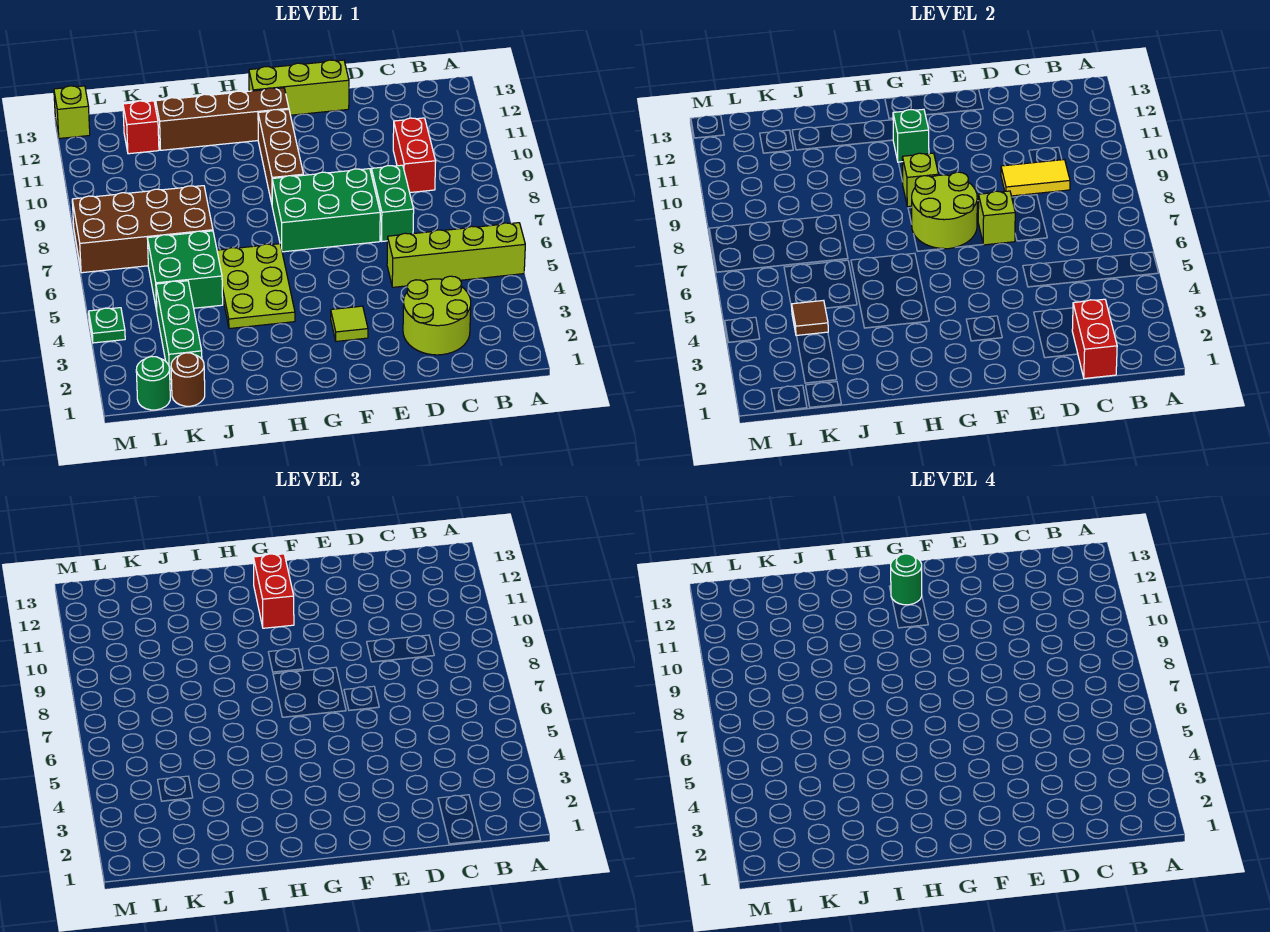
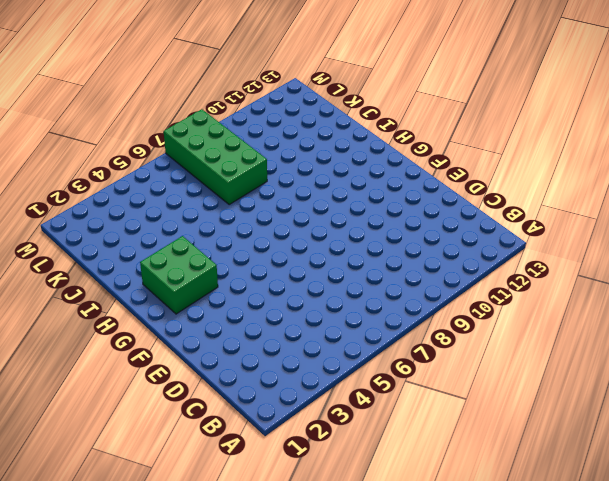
green 2x2 brick [140,236,218,314] -> green 2x2 brick moved to [147,231,223,311]
green 2x4 brick [164,109,267,204] -> brown 2x4 brick [72,186,213,273]
none -> lime 1x4 brick [387,223,525,287]
none -> lime 2x2 round brick [403,276,471,355]
none -> red 1x2 brick [393,118,436,192]

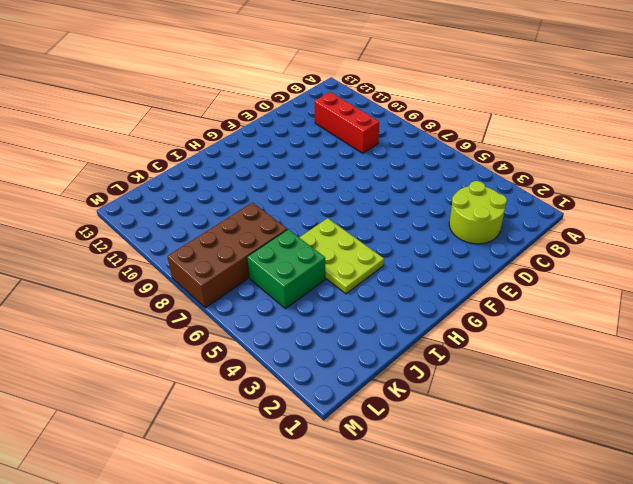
red 1x3 brick [314,92,379,153] -> red 1x2 brick [393,118,436,192]
none -> lime 1x4 brick [387,223,525,287]
none -> green 1x2 brick [371,165,414,241]
none -> green 2x3 brick [272,169,380,252]

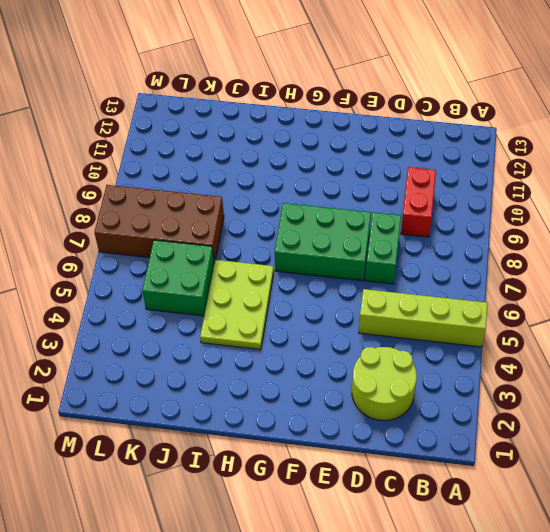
none -> lime 1x3 brick [249,60,349,115]
none -> lime 1x1 tile [331,306,368,341]
none -> brown 1x3 brick [258,109,304,203]

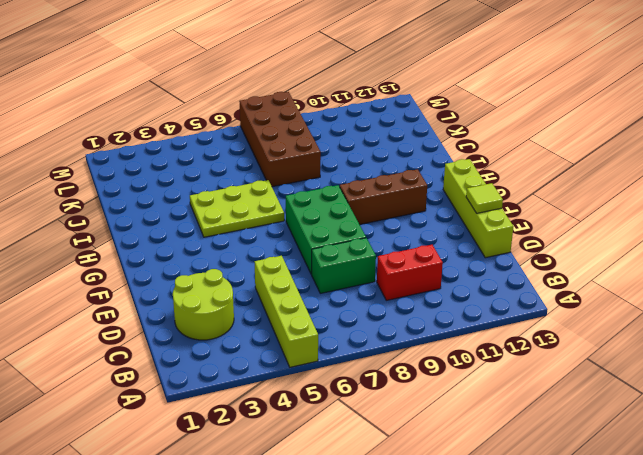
lime 1x4 brick [443,159,513,258] -> lime 1x3 brick [249,60,349,115]
lime 1x1 tile [466,183,503,213] -> lime 1x1 tile moved to [331,306,368,341]
none -> brown 1x4 brick [156,88,289,150]
none -> green 2x2 brick [147,231,223,311]
none -> brown 1x1 round brick [171,353,205,406]

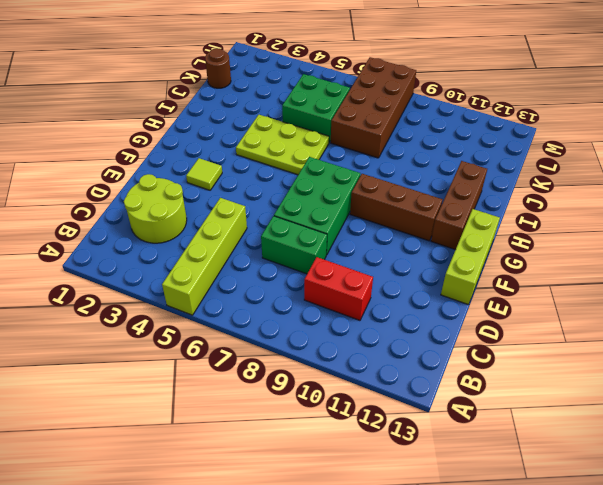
brown 1x3 brick [431,161,487,250] -> brown 1x4 brick [156,88,289,150]
none -> green 1x3 brick [156,281,202,384]
none -> red 1x1 brick [123,101,159,154]
none -> green 1x1 round brick [136,356,170,410]

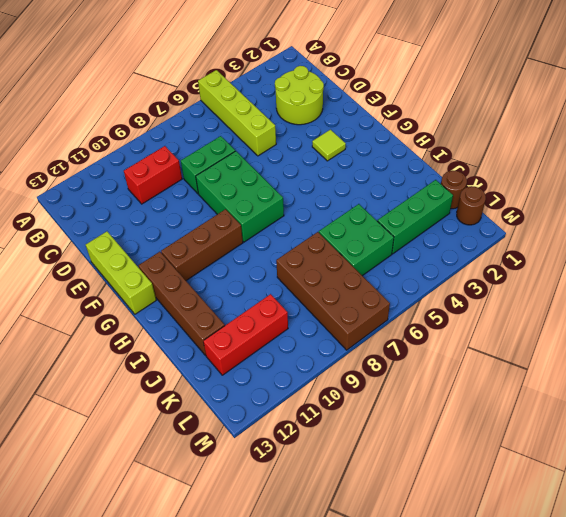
red 1x3 brick [203,294,288,375] -> red 1x1 brick [123,101,159,154]
brown 1x1 round brick [457,186,486,225] -> green 1x1 round brick [136,356,170,410]
none -> lime 2x3 plate [217,244,295,329]
none -> green 1x1 plate [89,308,125,343]
none -> lime 1x1 brick [54,86,90,139]

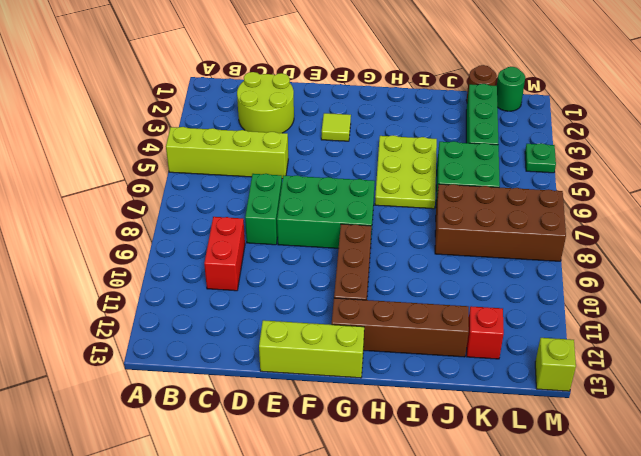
none -> red 1x2 brick [1072,299,1117,379]
none -> yellow 1x2 tile [1001,160,1070,196]
none -> lime 1x1 brick [978,191,1015,245]

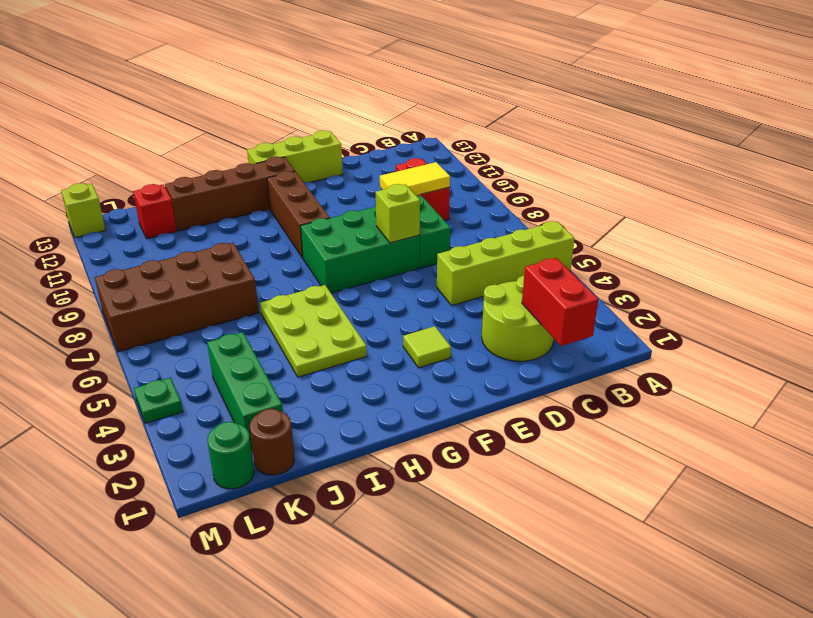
none -> green 2x2 brick [147,231,223,311]
none -> lime 2x2 round brick [912,172,977,249]
none -> lime 1x1 brick [902,153,939,207]

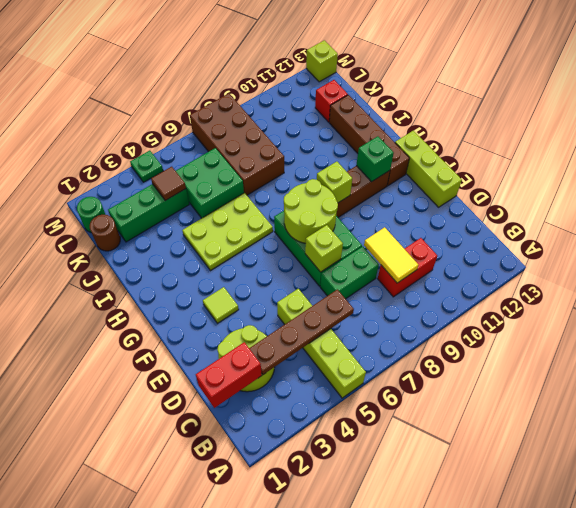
brown 1x4 plate [249,289,354,375] -> none
none -> red 1x2 brick [253,554,294,628]
none -> green 1x1 round brick [891,554,922,605]

